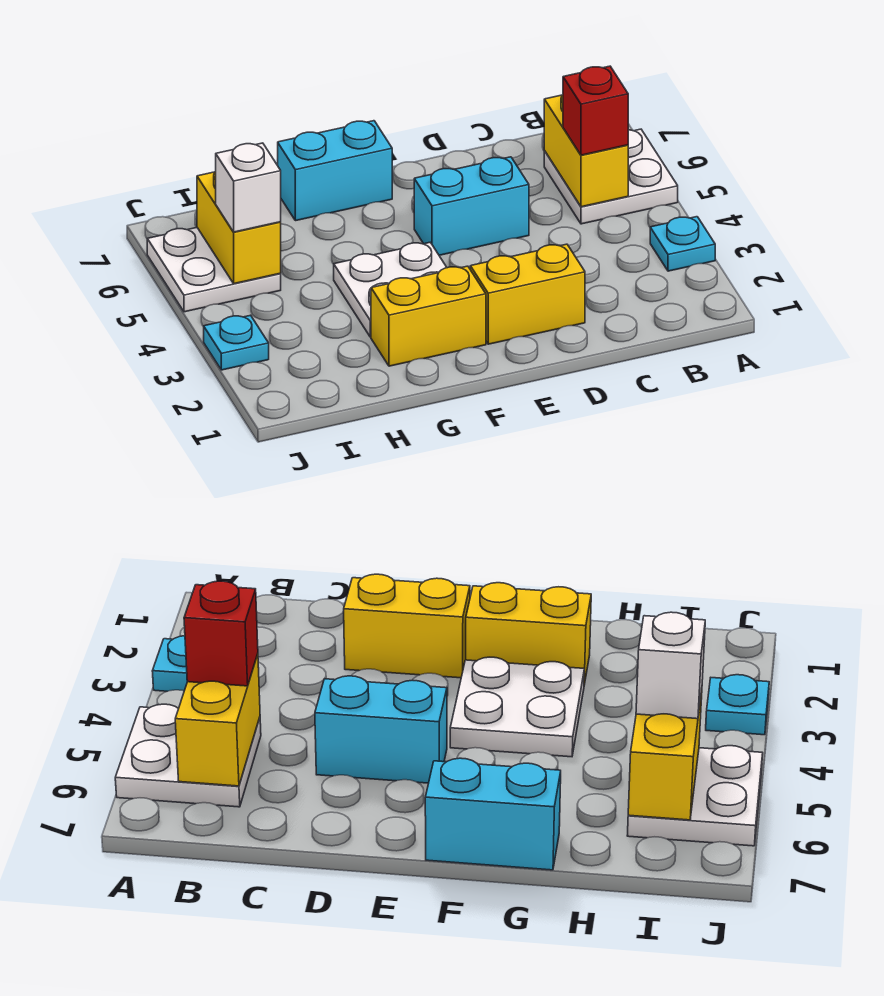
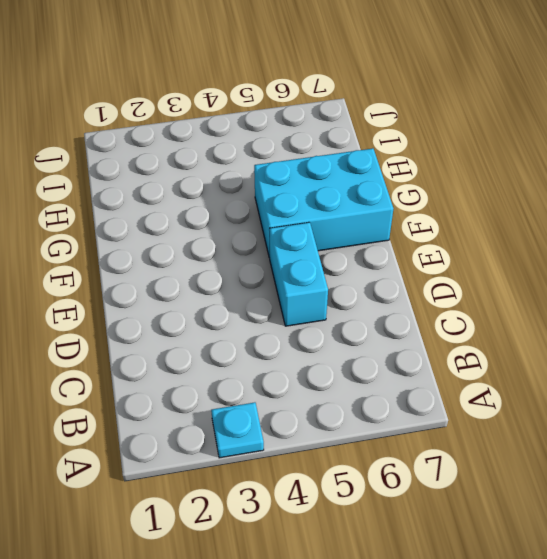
cyan 2x3 brick [254,148,393,258] -> cyan 1x2 brick [278,121,392,221]
none -> white 2x2 plate [544,129,678,224]
none -> yellow 1x2 brick [470,244,585,344]
none -> yellow 1x2 brick [371,266,486,366]

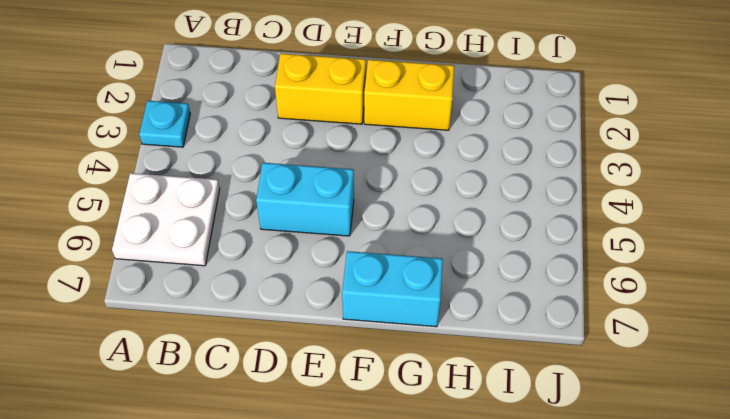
none -> white 2x2 plate [334,242,447,337]
none -> white 2x2 plate [147,228,281,312]
none -> cyan 1x1 plate [204,315,269,370]

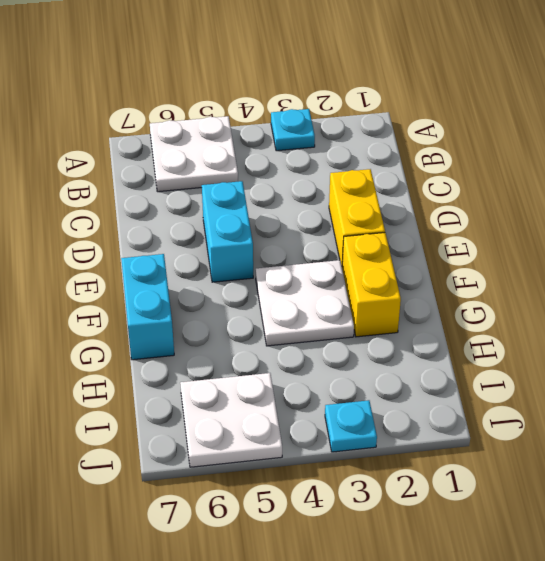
none -> yellow 1x2 brick [544,95,628,207]
none -> yellow 1x2 brick [197,171,281,284]
none -> red 1x1 brick [563,66,628,155]

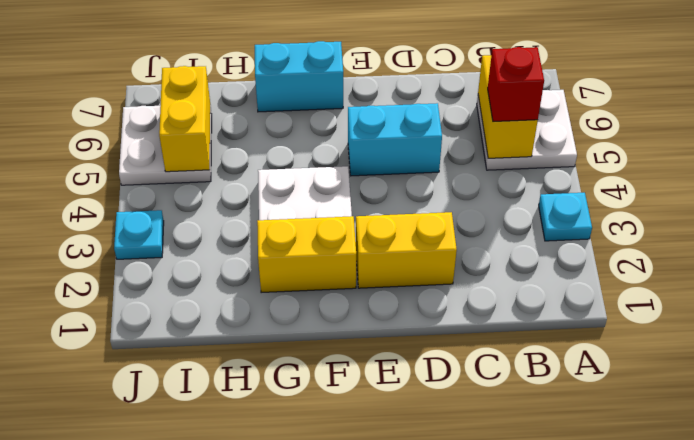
none -> white 1x1 brick [216,143,281,232]

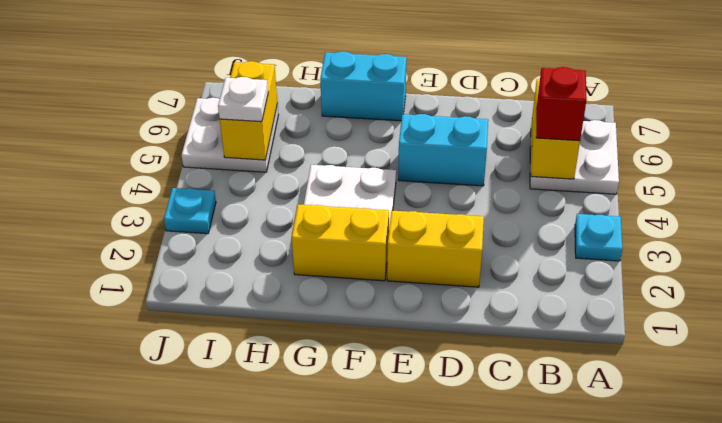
white 1x1 plate [218,77,268,122] -> white 1x1 brick [216,143,281,232]

